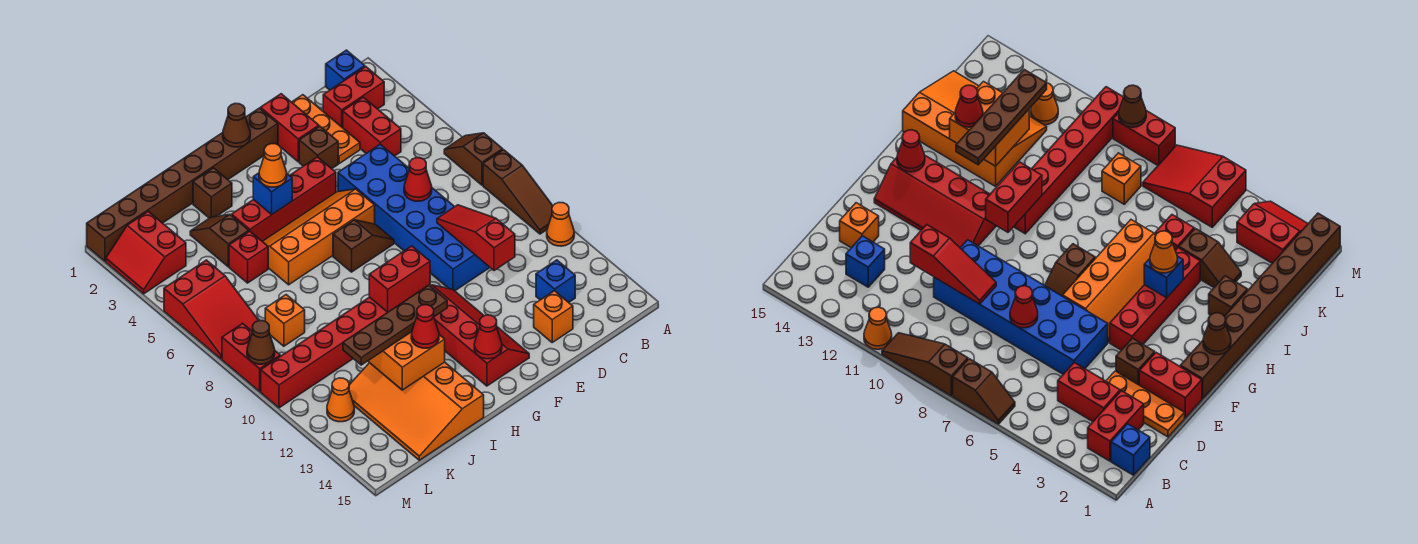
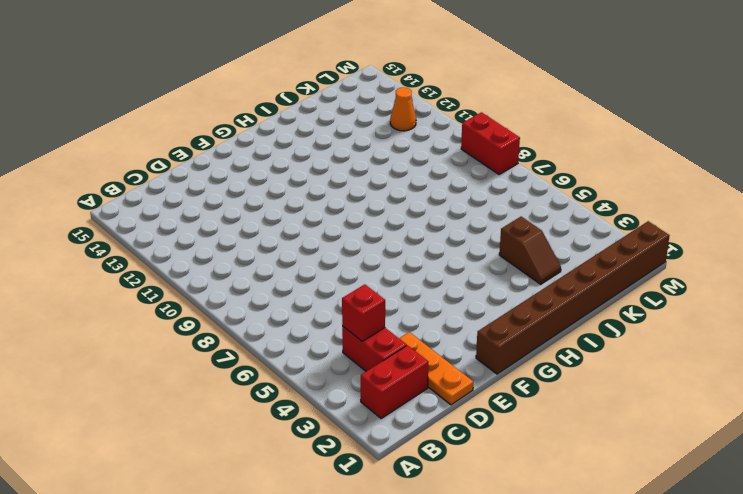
red 1x1 brick [342,284,385,341] -> red 1x1 brick moved to [229,231,268,283]
none -> brown 1x2 slope [444,133,503,185]
none -> brown 1x3 slope [483,150,553,234]
none -> orange 1x1 cone [547,203,574,246]
none -> blue 1x1 brick [326,50,365,90]

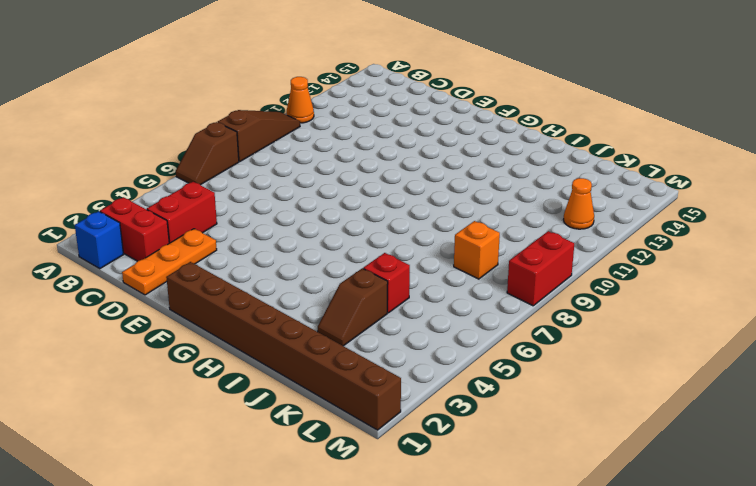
none -> blue 1x1 brick [536,260,575,302]
none -> blue 2x6 brick [338,144,490,291]
none -> orange 1x1 brick [534,291,573,342]
none -> red 1x2 brick [260,94,319,162]

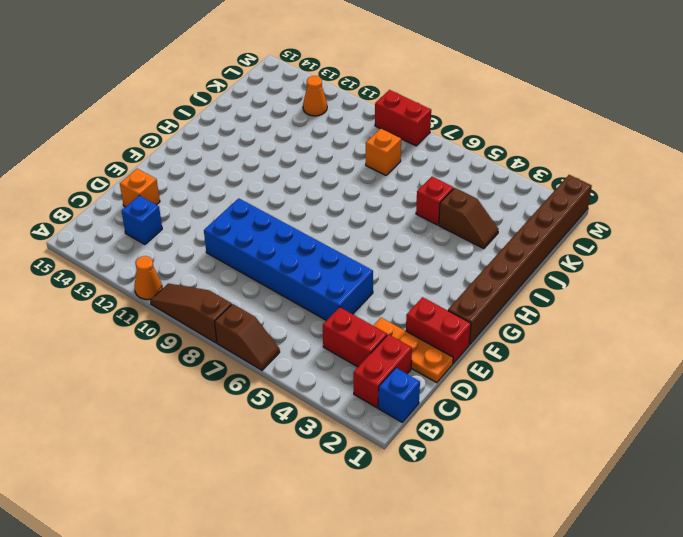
none -> brown 1x1 brick [299,126,338,169]
none -> red 1x4 brick [232,157,336,241]
none -> orange 2x4 slope [262,189,375,285]
none -> brown 1x2 slope [333,220,394,272]

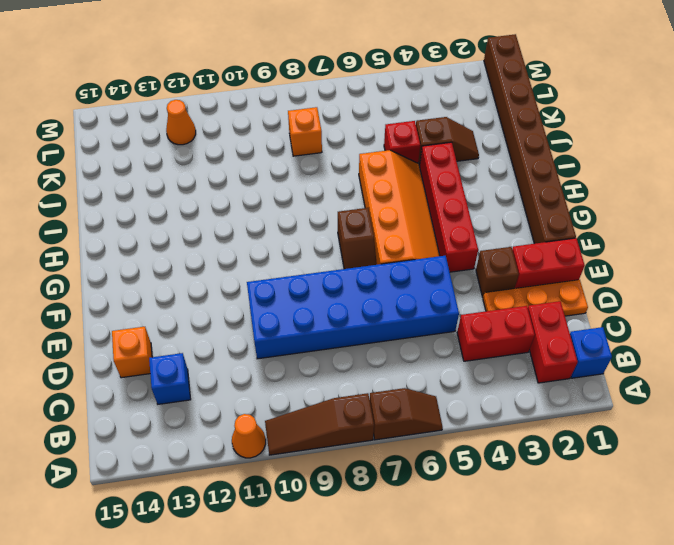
none -> red 2x4 slope [430,285,529,386]
none -> red 1x6 brick [261,297,388,408]
none -> brown 1x1 brick [193,168,232,218]
none -> orange 3x4 slope [349,362,484,460]

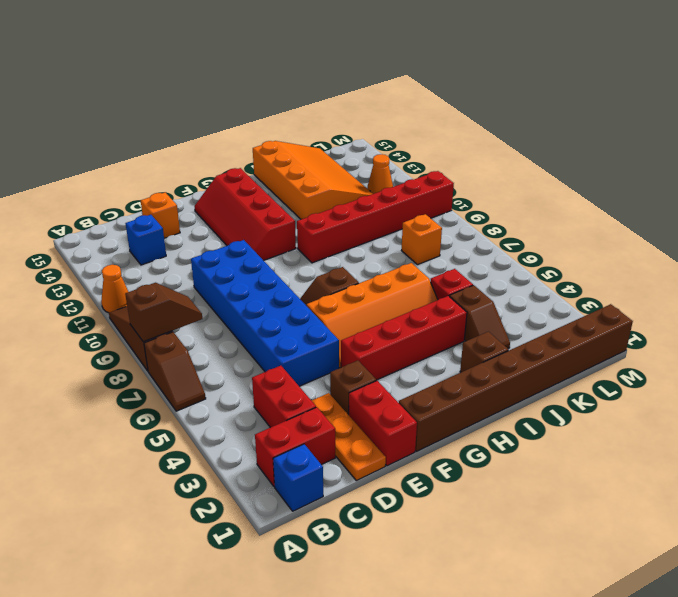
brown 1x2 slope [125,283,202,342] -> none
none -> red 2x2 slope [106,211,186,294]
none -> red 2x3 slope [164,260,259,359]
none -> red 1x2 brick [222,323,280,391]
none -> red 1x1 cone [404,158,432,201]

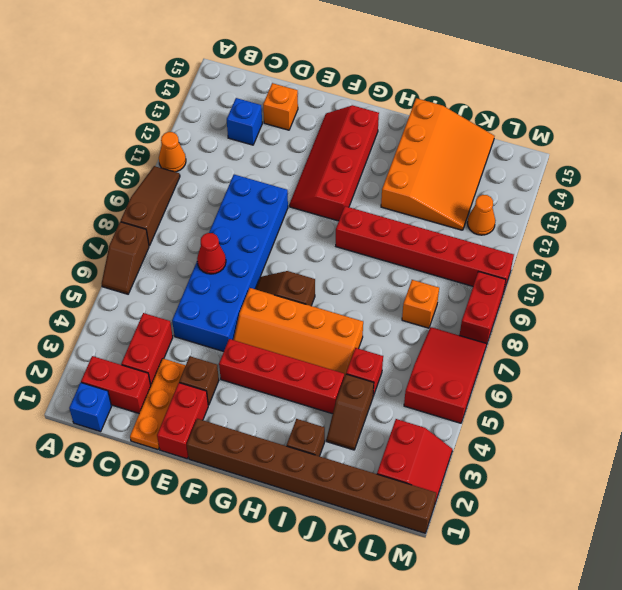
none -> red 1x3 slope [437,205,515,271]
none -> brown 1x1 cone [223,103,250,147]
none -> red 1x2 brick [369,246,430,312]
none -> red 1x1 cone [474,315,502,359]

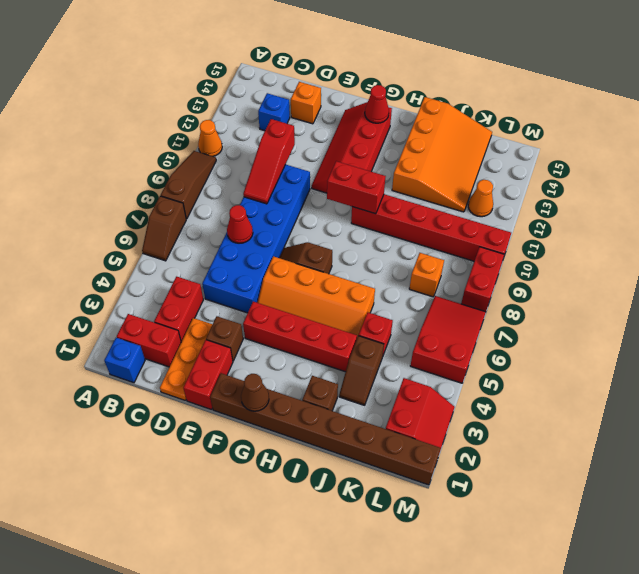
none -> blue 1x1 brick [253,173,292,214]
none -> orange 2x2 brick [368,332,445,390]
none -> brown 1x1 cone [247,321,275,364]
none -> orange 1x1 cone [259,144,287,187]

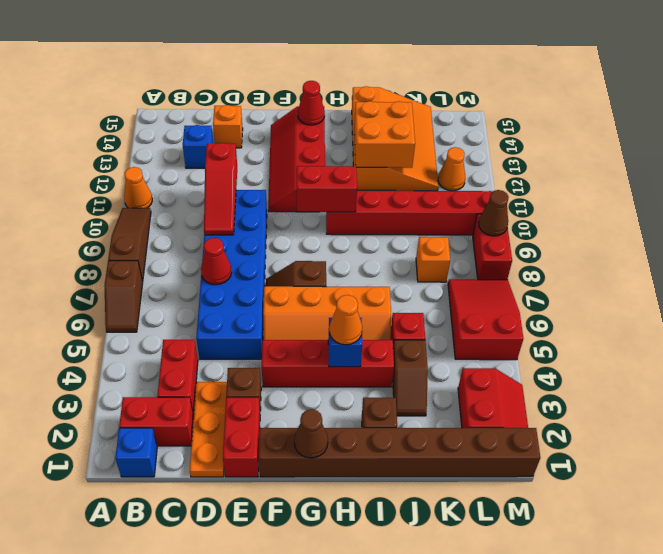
none -> brown 1x4 plate [343,285,447,365]
none -> red 1x1 cone [411,305,439,348]

